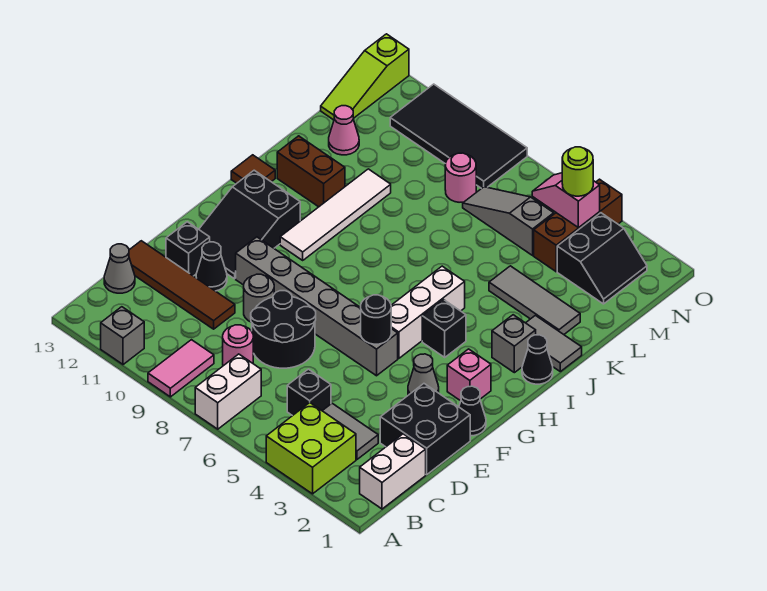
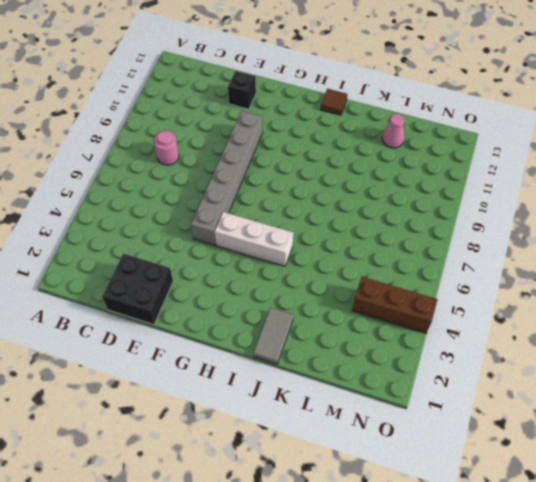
none -> lime 2x2 brick [266,403,356,494]
none -> white 1x2 brick [195,354,261,429]
none -> pink 1x2 tile [148,340,214,397]
none -> grey 1x1 brick [101,307,144,365]

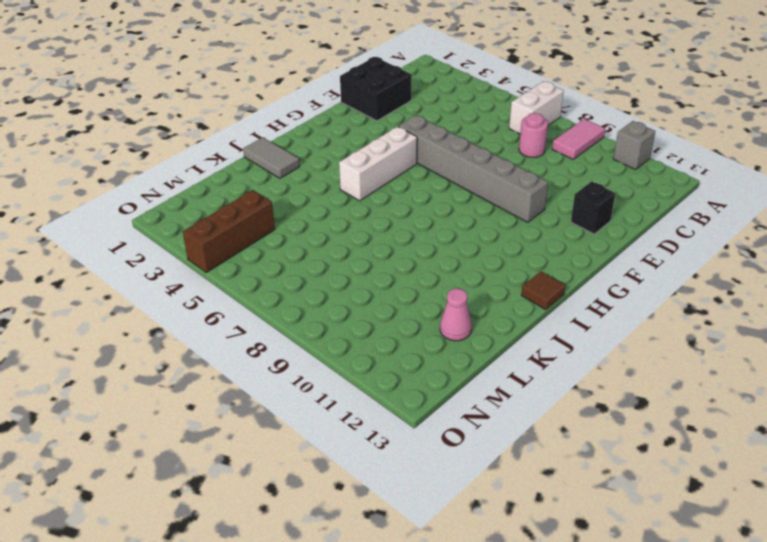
none -> lime 2x2 brick [266,403,356,494]
none -> white 1x2 brick [360,434,426,509]
none -> grey 1x2 tile [323,403,378,459]
none -> black 1x1 brick [287,369,331,416]

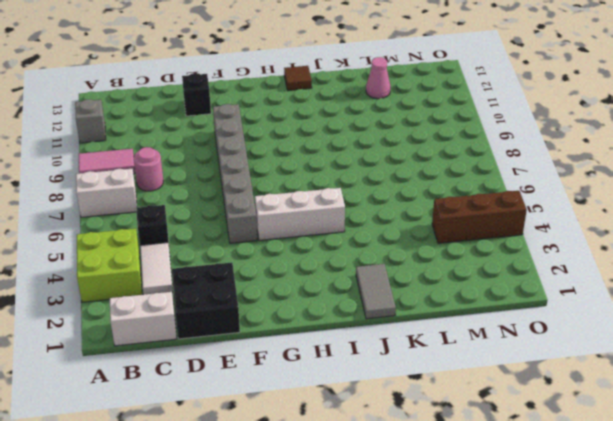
white 1x2 tile [140,243,173,295] -> grey 1x2 tile [323,403,378,459]
none -> grey 1x1 cone [104,244,135,293]
none -> black 2x2 round brick [251,291,316,368]
none -> brown 1x4 tile [129,241,235,329]
none -> grey 1x1 round brick [244,274,274,322]

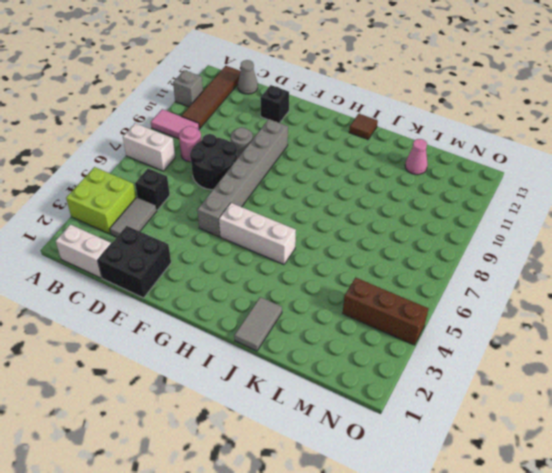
brown 1x4 tile [181,66,240,129] -> brown 1x4 tile moved to [129,241,235,329]
none -> black 1x1 cone [196,242,227,291]
none -> black 1x1 cone [459,386,486,436]
none -> grey 1x1 cone [408,354,439,395]
none -> black 2x3 slope [199,170,300,279]

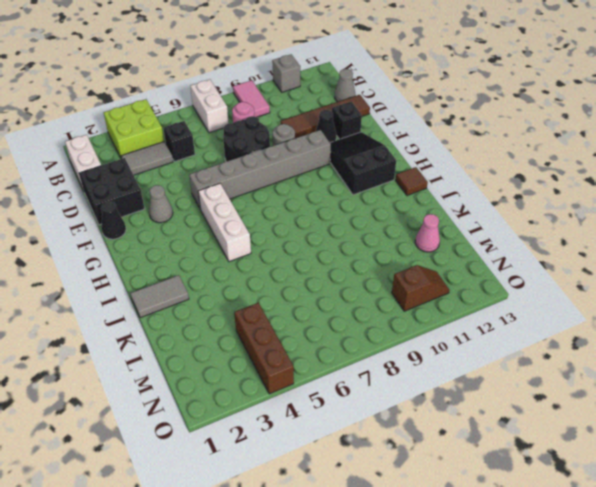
brown 1x2 slope [392,265,449,311] -> black 2x4 tile [390,84,527,189]
none -> pink 1x1 brick [447,349,491,401]
none -> black 1x1 brick [422,300,466,357]
none -> white 1x4 tile [280,169,391,260]
none -> black 1x1 cone [522,335,553,384]

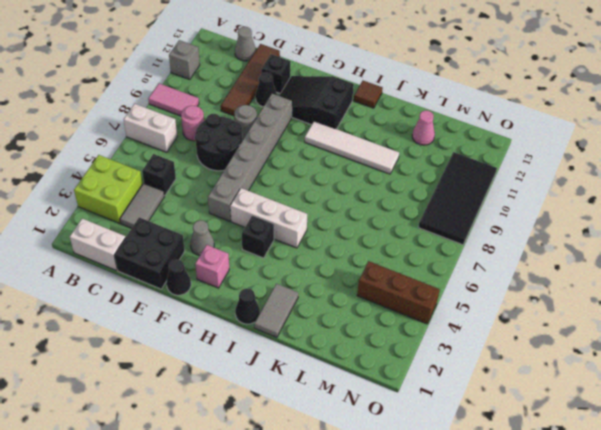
none -> grey 1x1 brick [492,315,536,373]
none -> brown 1x2 brick [277,136,345,207]
none -> grey 1x3 tile [489,266,580,334]
none -> black 2x2 slope [557,213,647,304]

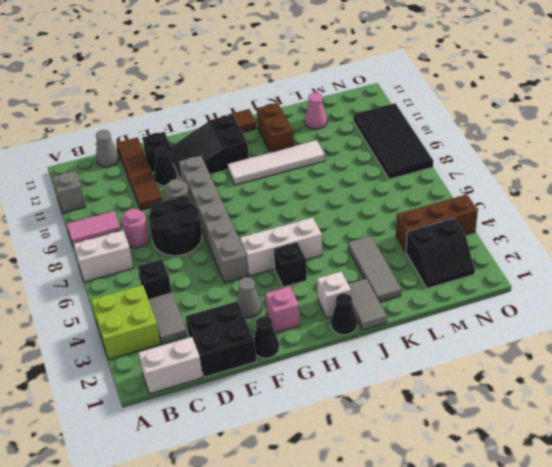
white 1x1 brick [317,272,351,318] -> grey 1x1 brick [492,315,536,373]
none -> grey 1x3 slope [463,187,554,255]
none -> pink 1x1 round brick [445,153,476,202]
none -> lime 1x3 slope [321,34,409,120]
none -> black 1x1 round brick [360,295,391,344]

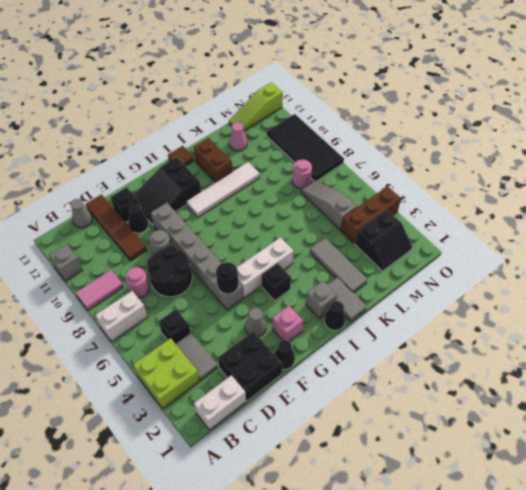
none -> pink 1x2 slope [532,173,600,228]
none -> lime 1x1 round brick [562,147,593,196]

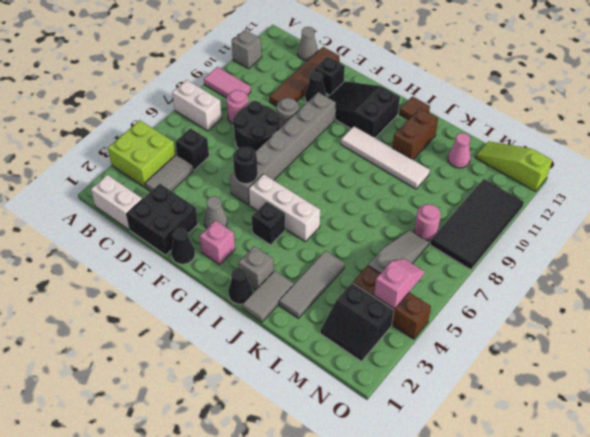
none -> lime 1x1 round brick [562,147,593,196]

